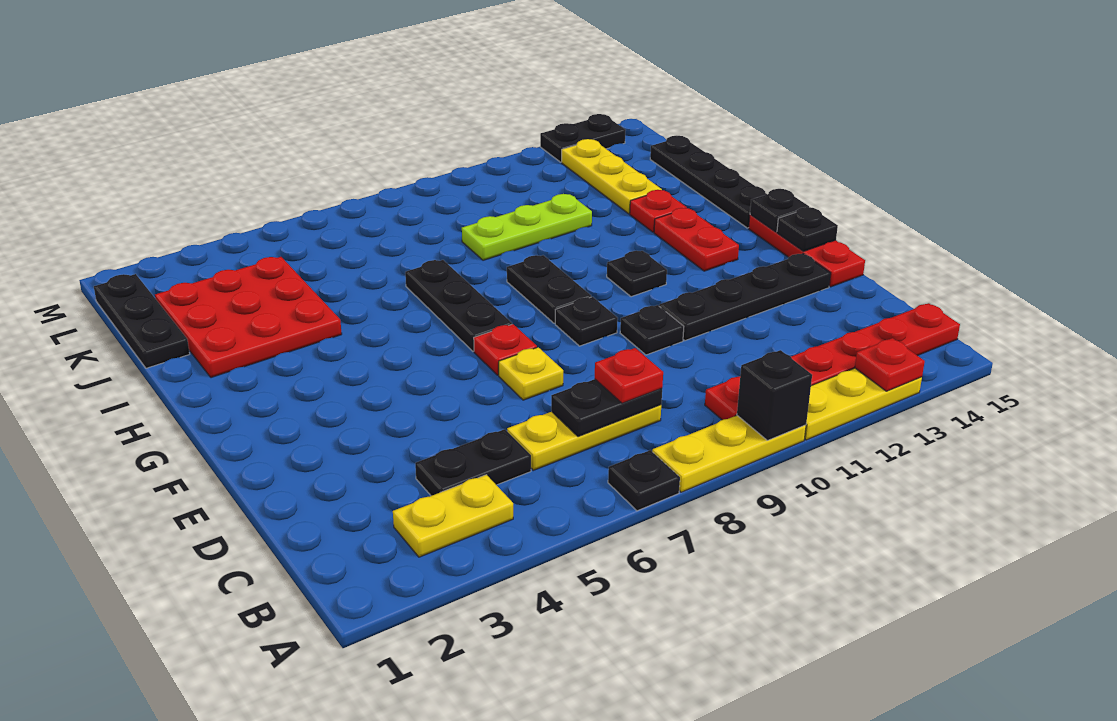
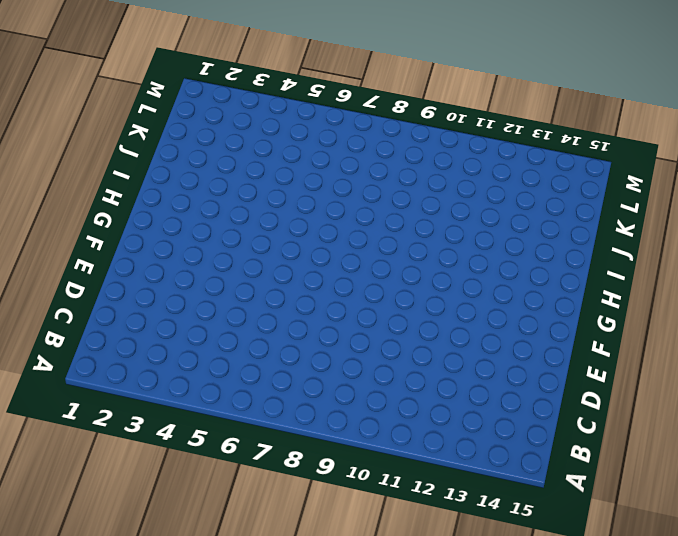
none -> black 1x1 plate [608,450,680,511]
none -> yellow 1x3 plate [652,416,806,492]
none -> yellow 1x3 plate [805,368,922,440]
none -> yellow 1x2 plate [393,475,513,557]

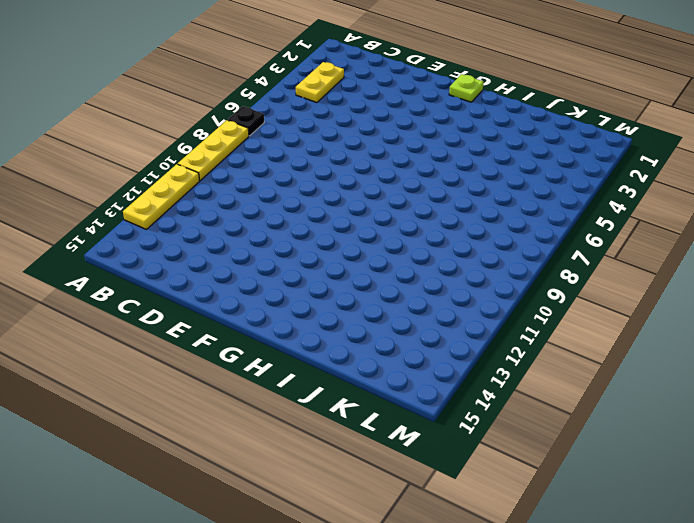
lime 1x1 plate [449,74,484,102] -> none
none -> red 1x6 plate [705,303,960,420]
none -> black 1x2 plate [415,429,531,496]
none -> yellow 1x3 plate [507,405,661,470]
none -> yellow 1x1 plate [499,347,563,400]

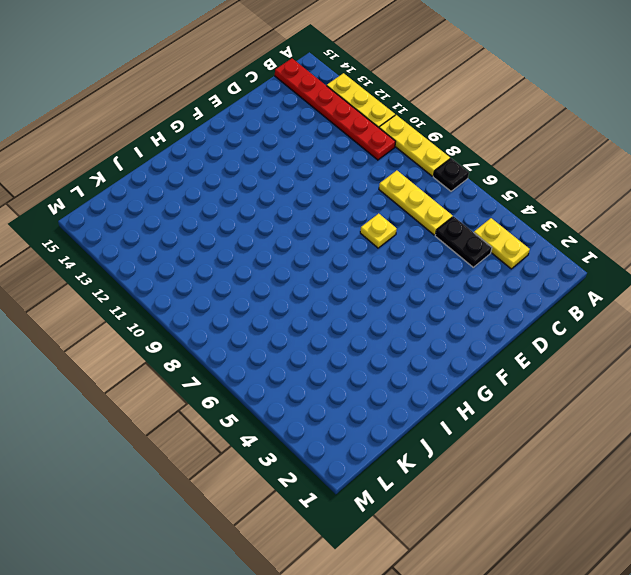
none -> black 1x1 plate [620,305,684,355]
none -> black 1x4 plate [659,254,831,341]
none -> red 1x3 plate [749,215,865,287]
none -> red 1x1 plate [474,324,537,375]

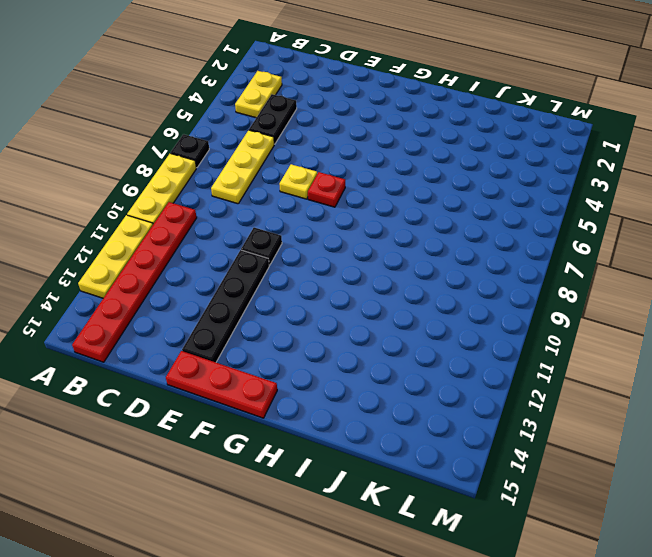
none -> black 1x1 plate [555,297,618,346]
none -> black 1x3 plate [405,260,512,352]
none -> black 1x2 plate [507,255,591,323]
none -> black 1x1 plate [607,251,667,297]

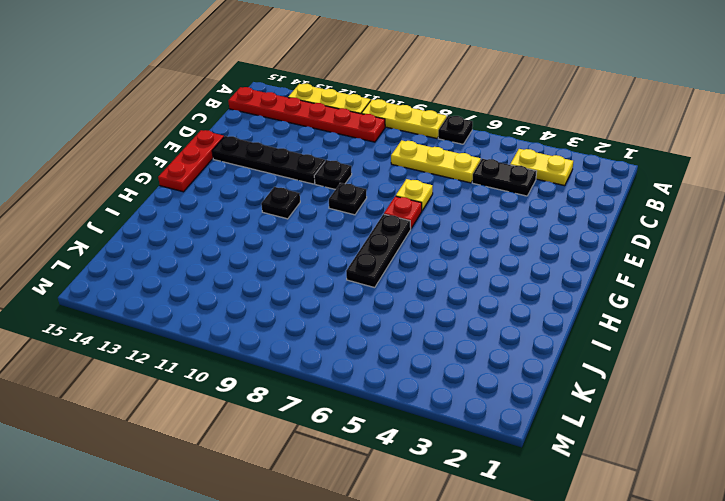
none -> black 1x2 plate [507,255,591,323]
none -> red 1x2 plate [654,208,739,271]
none -> black 1x4 plate [650,136,767,228]
none -> red 3x3 plate [155,257,342,378]

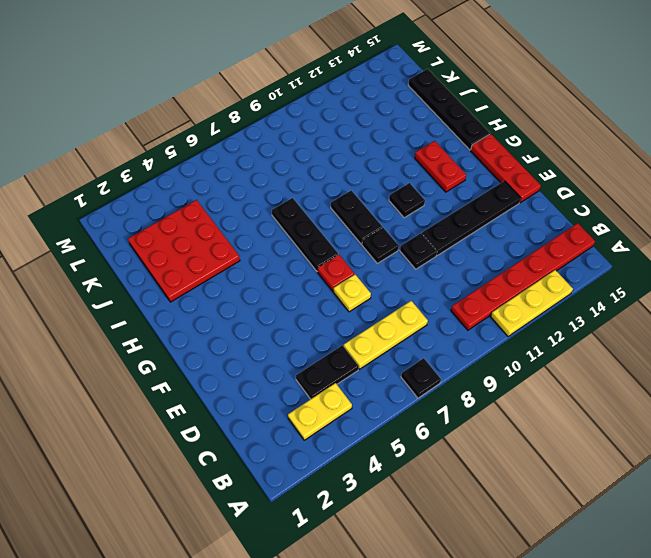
none -> yellow 1x3 plate [652,416,806,492]
none -> red 1x1 plate [630,190,687,232]
none -> black 1x3 plate [94,274,190,368]
none -> lime 1x3 plate [462,194,592,260]

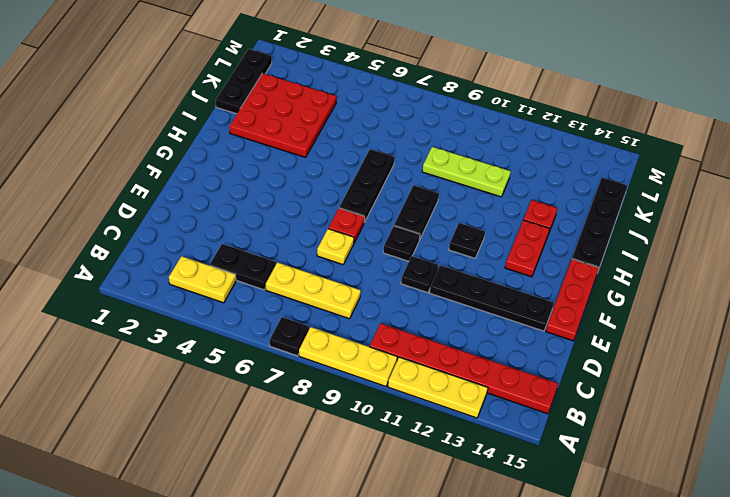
none -> yellow 1x3 plate [562,139,662,214]
none -> black 1x2 plate [540,114,626,162]
none -> black 1x1 brick [737,350,812,440]
none -> red 1x1 plate [855,338,925,391]

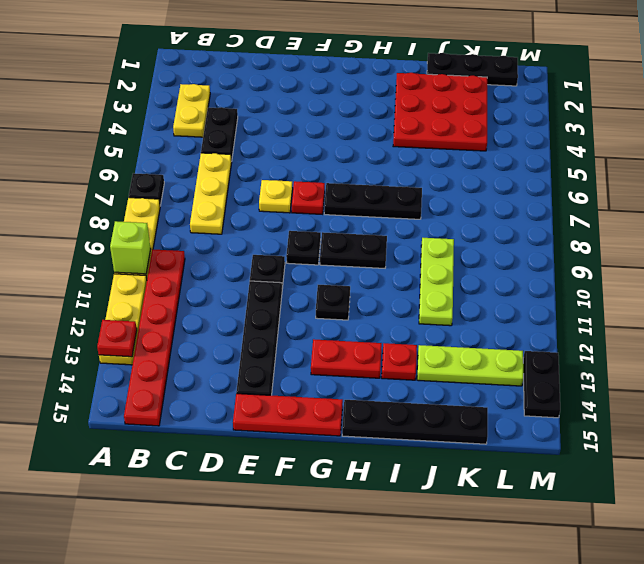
lime 1x1 brick [110,221,151,274] -> black 1x1 brick [737,350,812,440]
lime 1x3 plate [417,345,523,386] -> yellow 1x3 plate [562,139,662,214]
none -> black 1x2 plate [551,379,662,437]
none -> black 1x1 plate [777,207,838,251]
none -> black 1x1 plate [750,189,809,232]
none -> red 1x1 plate [595,348,663,403]

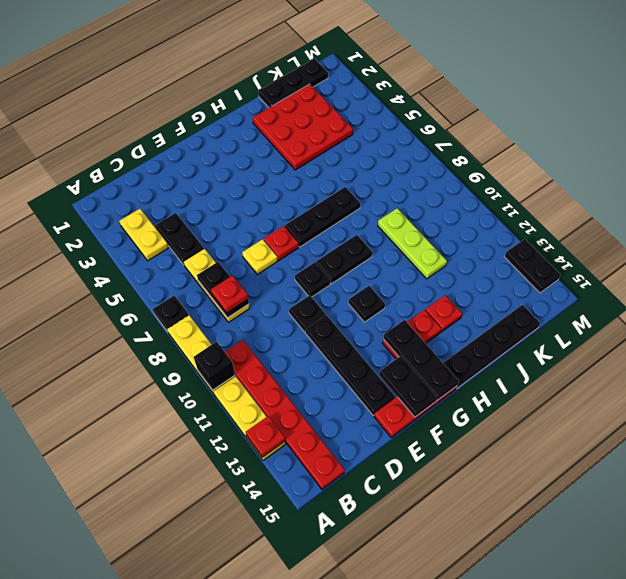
black 1x2 plate [379,356,437,417] -> black 1x1 plate [777,207,838,251]
black 1x3 plate [383,320,459,400] -> black 1x1 plate [750,189,809,232]
none -> yellow 1x3 plate [562,139,662,214]

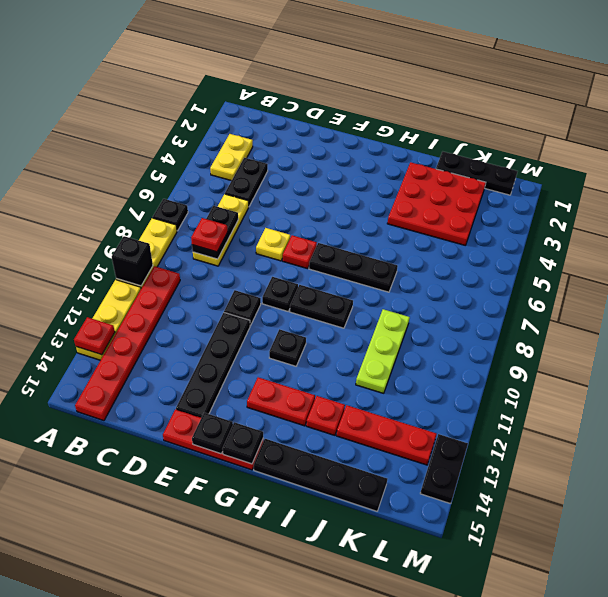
red 1x3 plate [336,405,436,465] -> yellow 1x3 plate [562,139,662,214]

